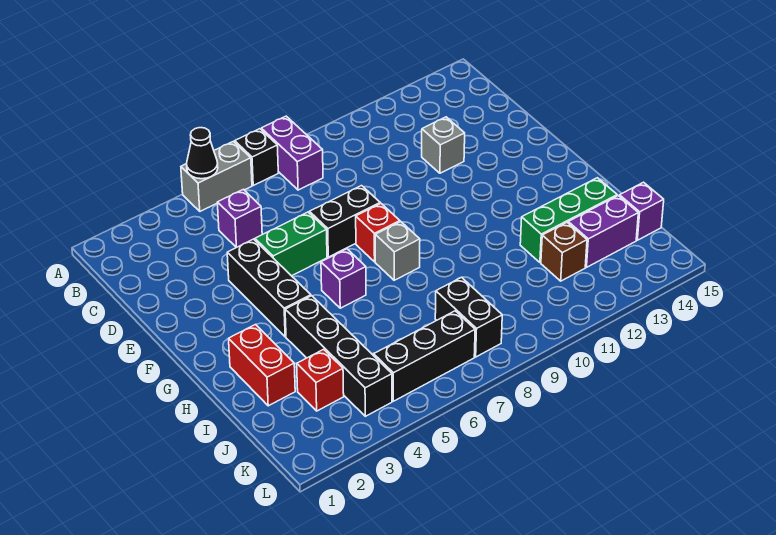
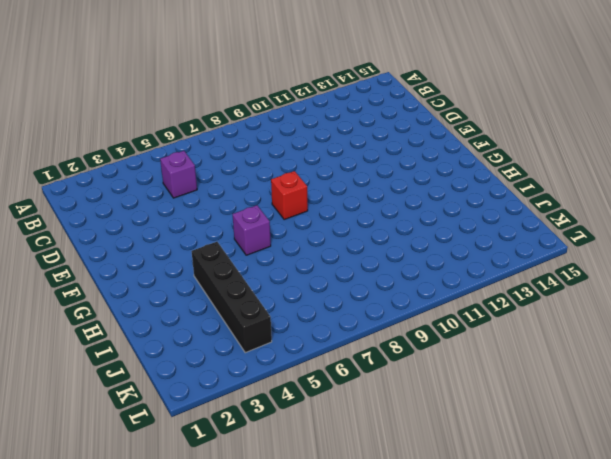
none -> grey 1x2 brick [181,141,252,211]
none -> black 1x1 brick [235,129,278,185]
none -> purple 1x2 brick [261,116,323,190]

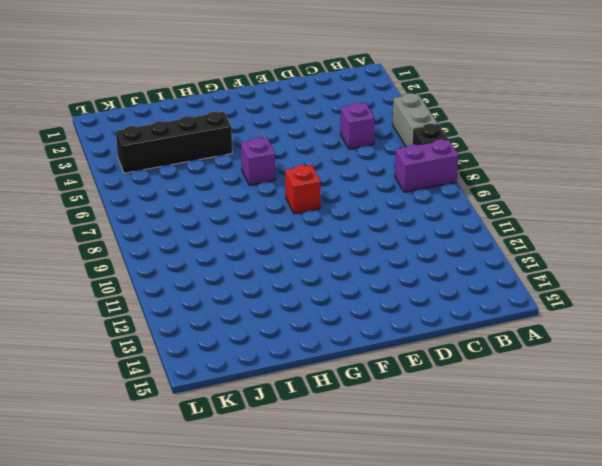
none -> grey 1x1 brick [422,117,465,173]
none -> black 1x3 brick [227,239,311,337]
none -> green 1x2 brick [255,212,327,276]

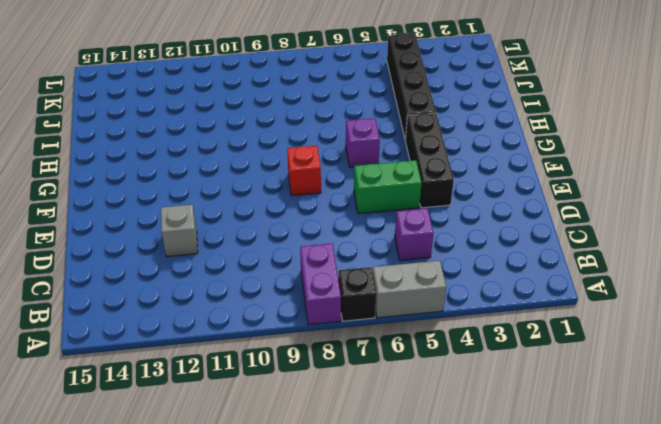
none -> black 1x2 brick [309,186,380,257]
none -> grey 1x1 brick [375,222,420,280]
none -> red 1x2 brick [229,324,295,406]

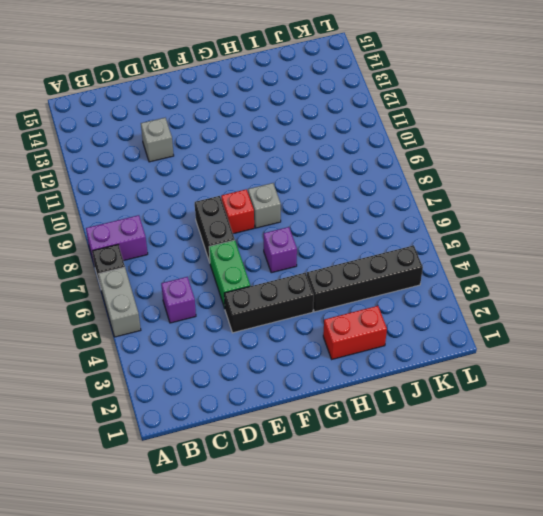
none -> green 1x3 brick [520,178,617,263]
none -> red 1x1 brick [297,349,344,411]
none -> black 1x2 brick [435,277,502,357]

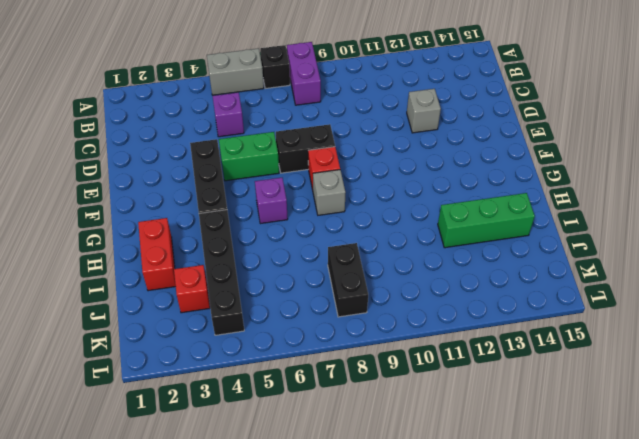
none -> brown 1x1 brick [541,222,587,281]
none -> purple 1x2 brick [568,196,638,267]
none -> purple 1x1 brick [619,182,664,240]

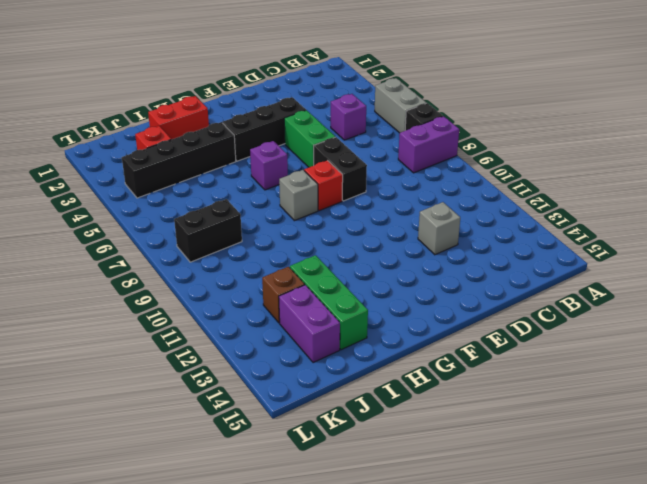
none -> purple 1x1 brick [619,182,664,240]
none -> black 1x3 brick [374,311,475,401]
none -> black 1x1 cone [187,128,218,179]

